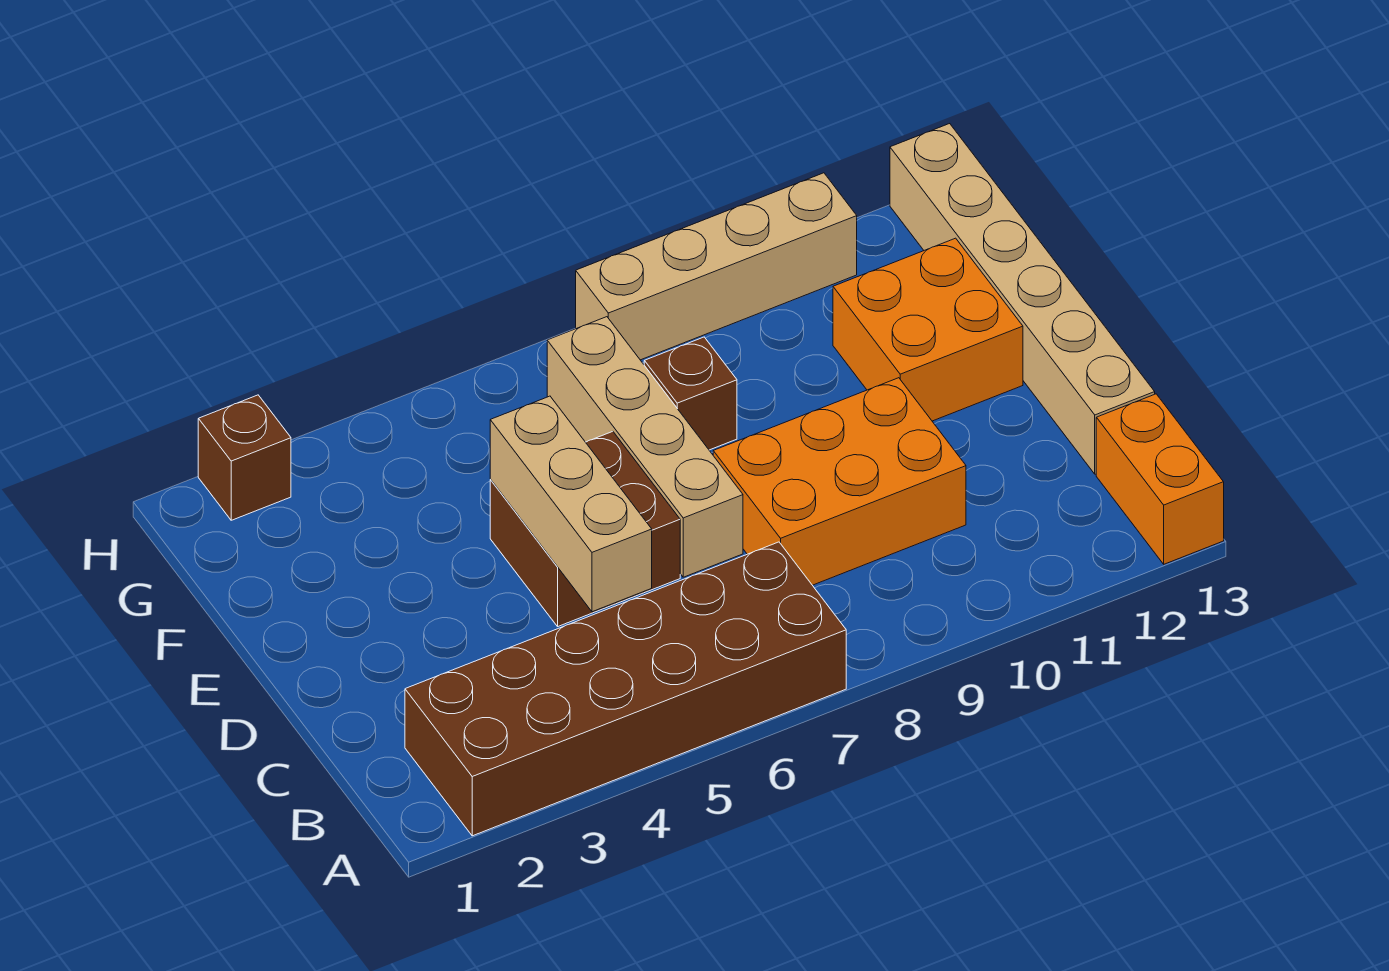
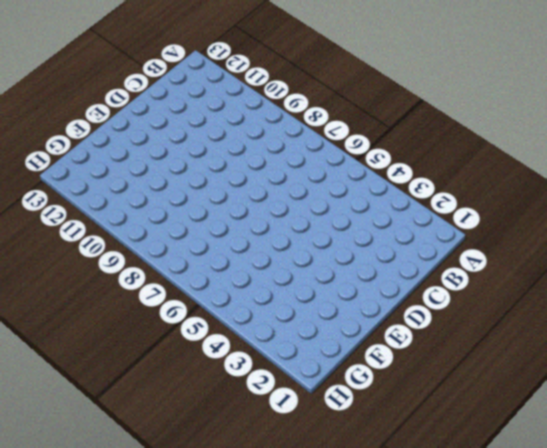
none -> brown 2x6 brick [405,542,846,836]
none -> orange 1x2 brick [1096,394,1224,564]

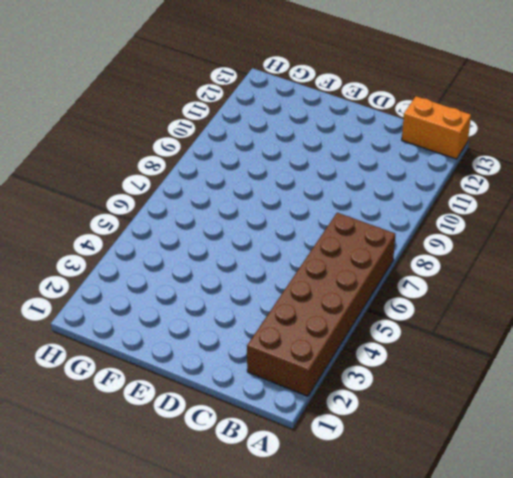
none -> orange 2x3 brick [713,378,966,585]
none -> tan 1x6 brick [890,124,1155,474]

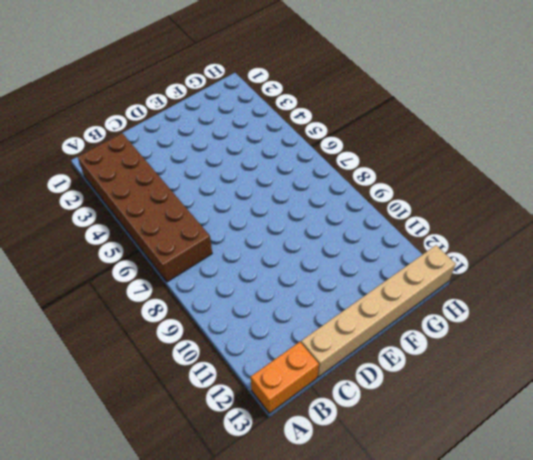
none -> orange 2x3 brick [713,378,966,585]
none -> brown 2x2 brick [490,432,680,626]

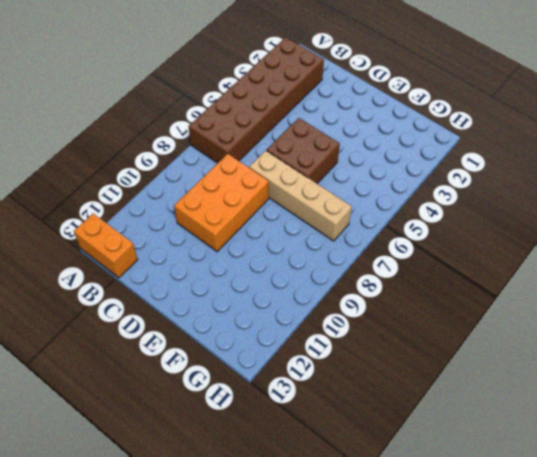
none -> tan 1x6 brick [890,124,1155,474]
none -> orange 2x2 brick [833,238,1023,421]

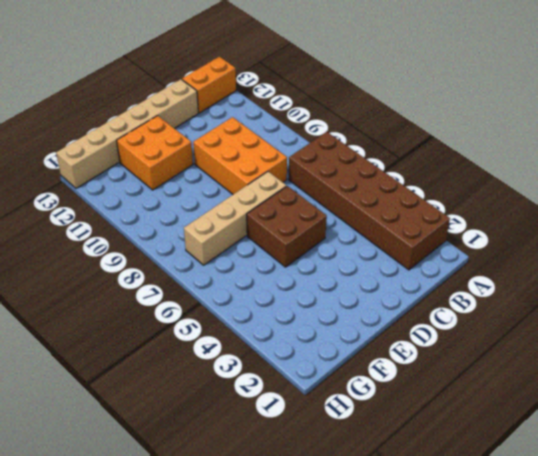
none -> brown 1x1 brick [644,337,737,450]
none -> brown 1x1 brick [198,395,291,520]

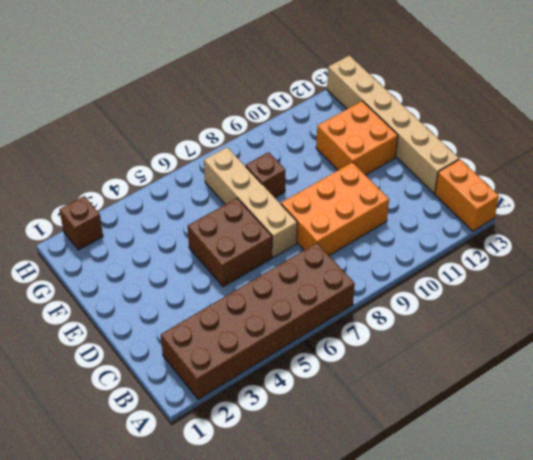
none -> tan 1x4 brick [576,173,857,360]
none -> tan 1x3 brick [490,396,652,612]

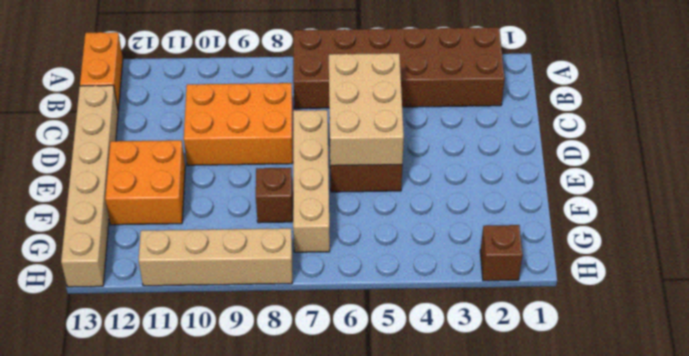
tan 2x3 brick [329,53,404,166] -> tan 1x3 brick [490,396,652,612]

